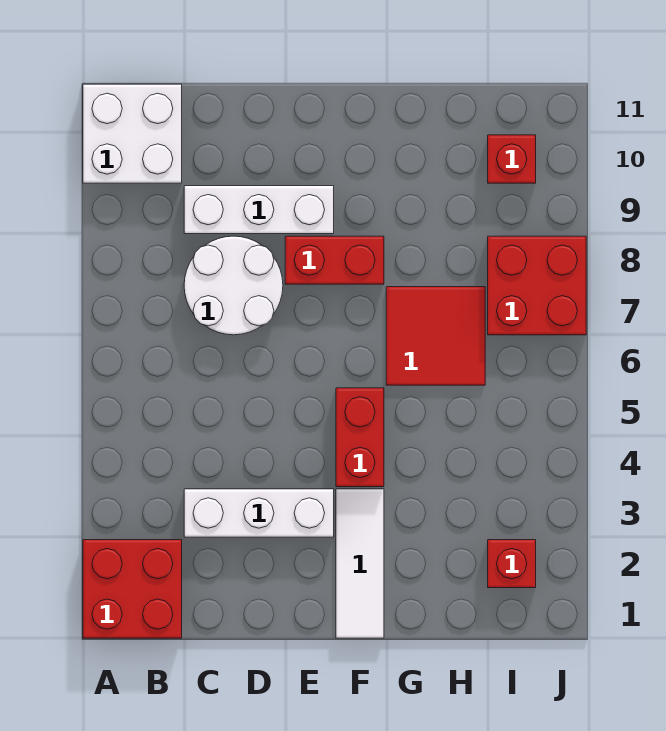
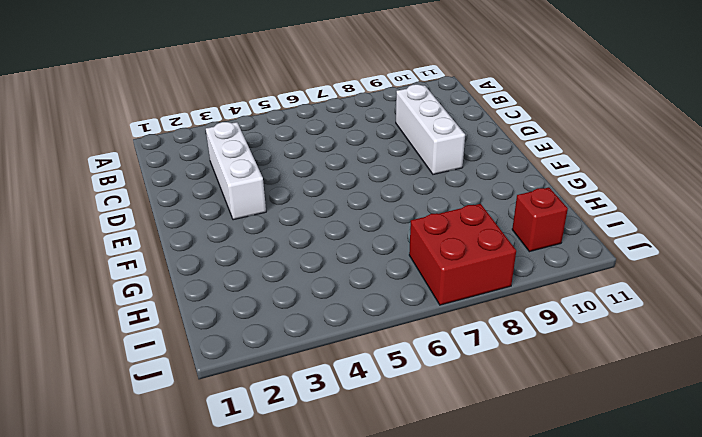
none -> red 2x2 brick [83,540,182,638]
none -> white 2x2 brick [83,84,182,183]
none -> white 2x2 round brick [184,236,283,335]

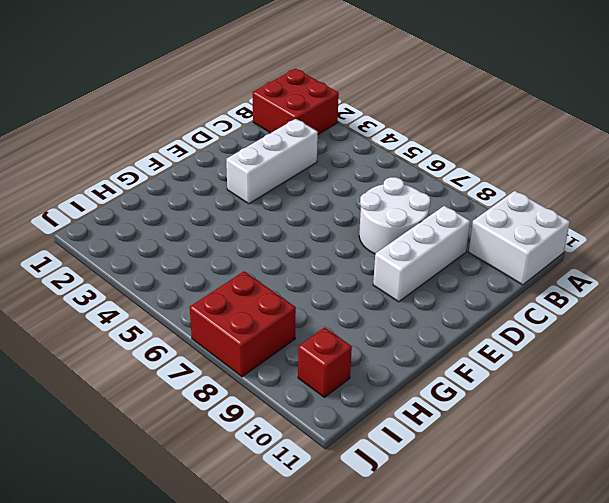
none -> red 1x2 brick [285,236,384,284]
none -> white 1x3 tile [336,489,384,638]
none -> red 1x2 brick [336,388,384,487]

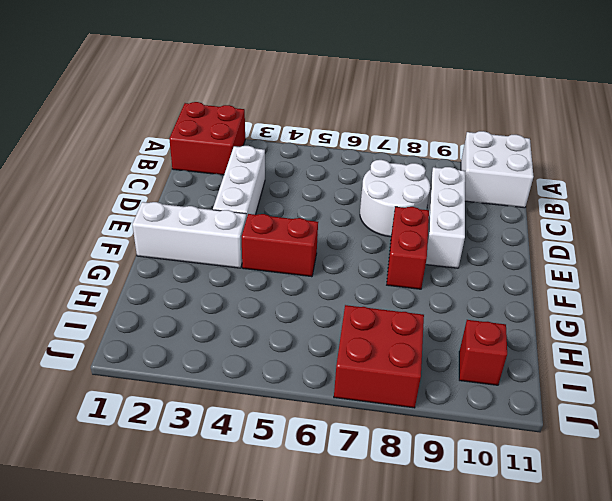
white 1x3 brick [132,202,246,268] -> white 1x3 tile [336,489,384,638]
none -> red 2x2 tile [386,287,485,385]
none -> red 1x1 brick [488,540,536,588]

